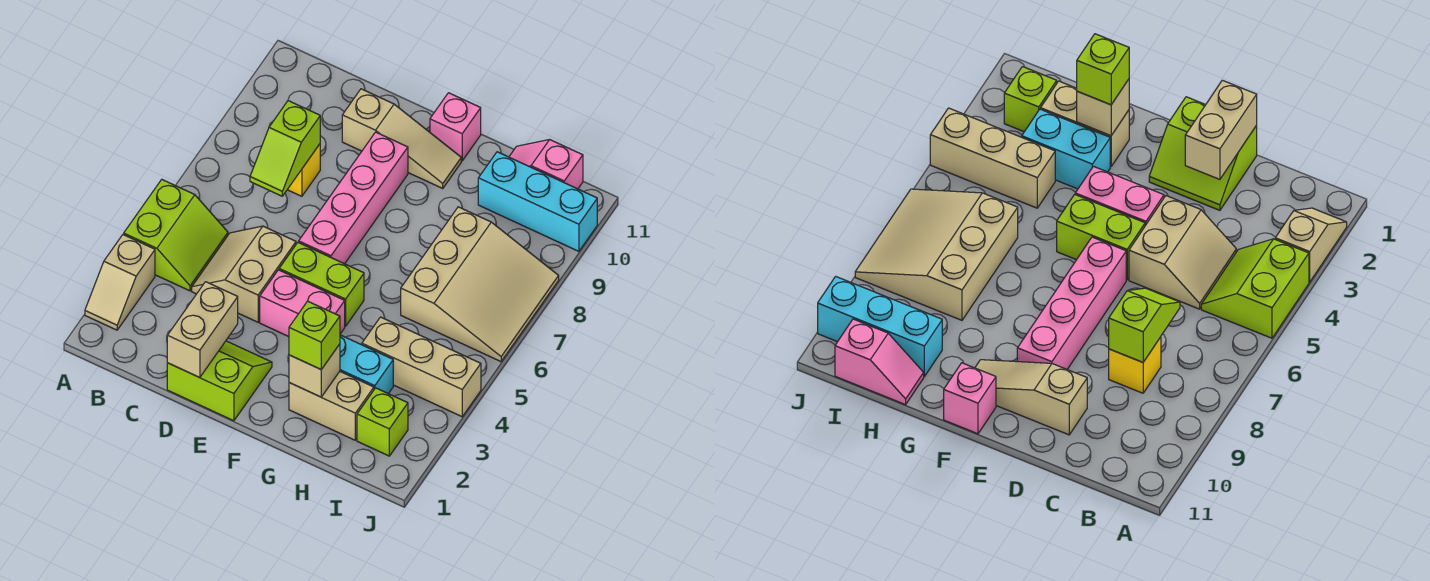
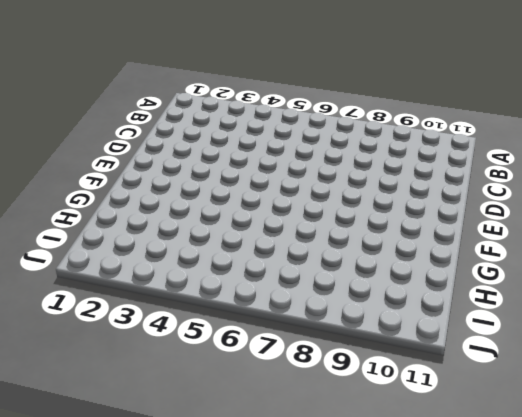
none -> tan 1x2 slope [85,235,155,330]
none -> lime 2x2 slope [124,180,228,291]
none -> tan 2x2 slope [192,226,296,322]

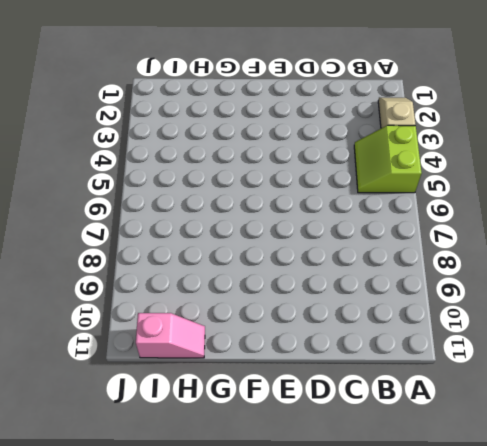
none -> tan 2x2 slope [192,226,296,322]
none -> yellow 1x1 brick [287,144,320,196]
none -> lime 2x2 slope [167,341,272,421]

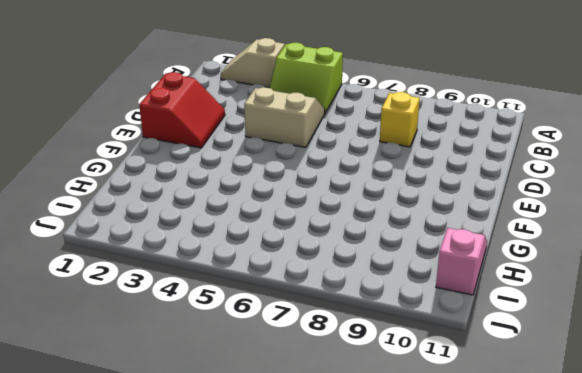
red 2x2 slope [139,72,225,148] -> lime 2x2 slope [167,341,272,421]
none -> tan 1x3 slope [342,89,461,188]
none -> pink 1x2 brick [260,270,345,337]
none -> lime 1x2 brick [279,242,364,326]

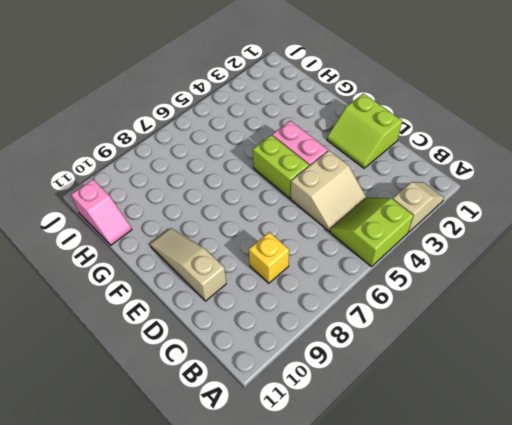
none -> pink 1x4 brick [299,132,408,264]
none -> pink 1x1 brick [430,93,481,161]
none -> tan 1x2 brick [289,372,374,440]

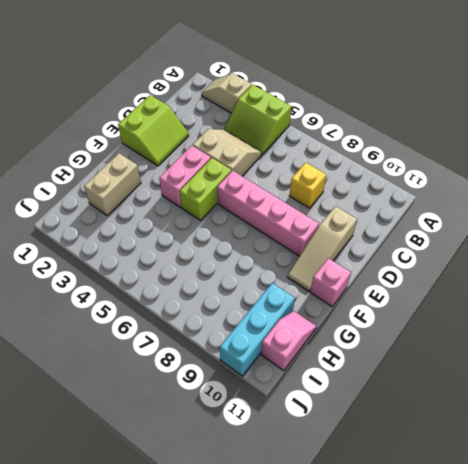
none -> cyan 1x2 brick [340,335,393,394]
none -> tan 1x3 brick [362,317,481,417]
none -> tan 3x3 slope [401,207,559,362]

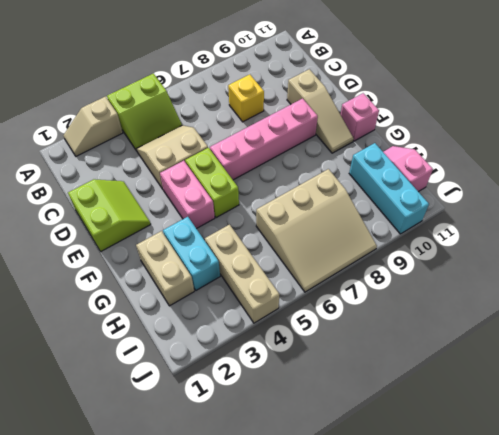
none -> lime 1x1 brick [357,388,408,456]
none -> lime 1x2 slope [250,101,320,196]
none -> tan 1x2 brick [167,282,238,378]

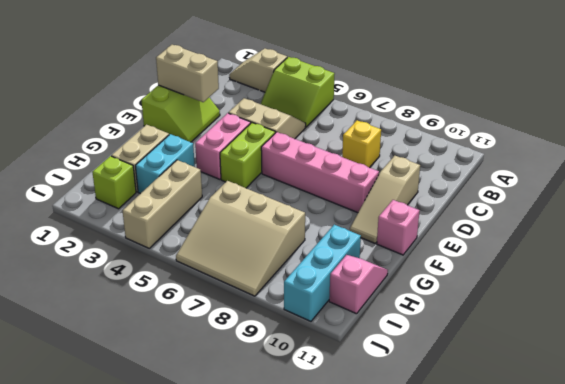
none -> lime 1x2 slope [250,101,320,196]
none -> tan 1x1 brick [289,344,340,397]
none -> lime 1x1 brick [289,301,340,369]

